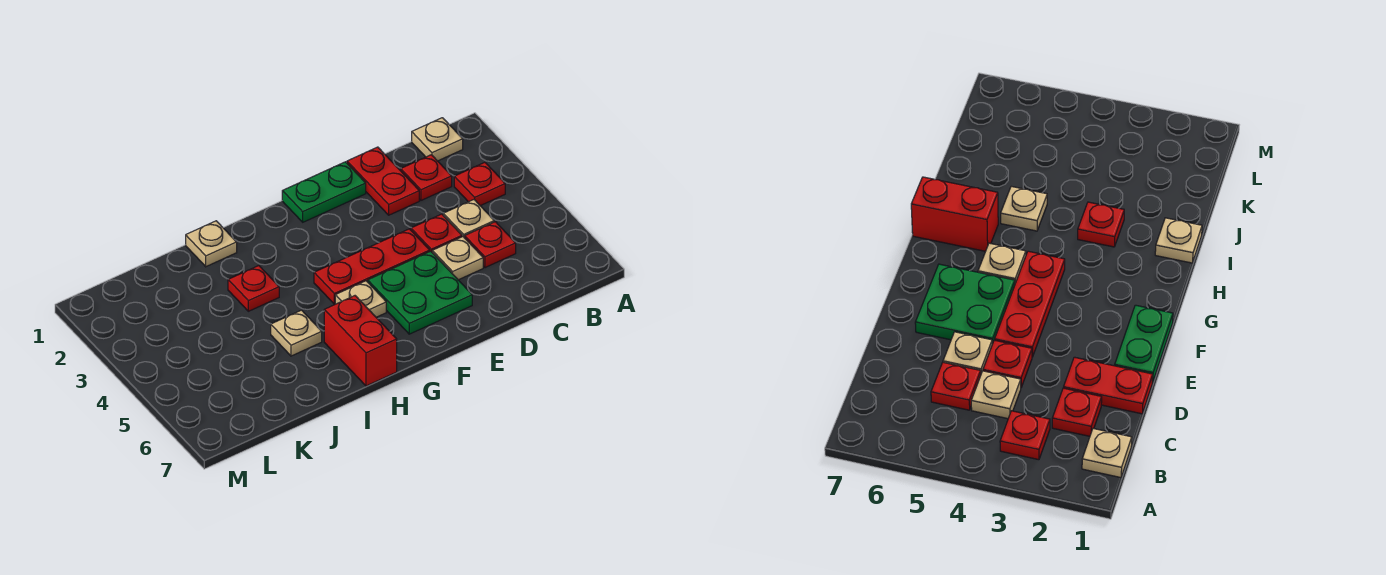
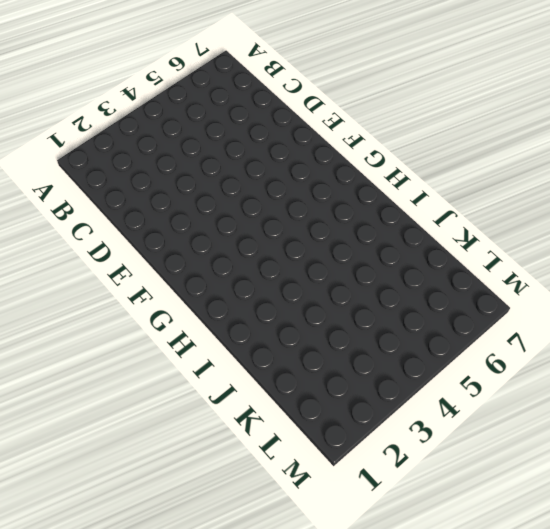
none -> tan 1x1 plate [412,118,463,161]
none -> red 1x1 plate [454,162,505,206]
none -> red 1x1 plate [401,155,452,200]

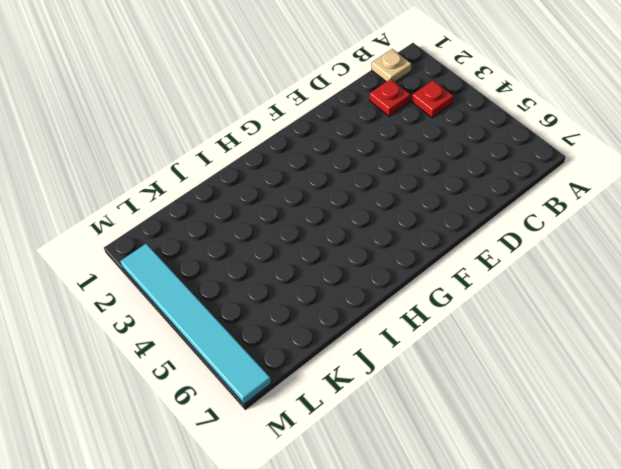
cyan 1x6 tile [120,243,271,404] -> none
none -> tan 1x1 plate [443,200,494,238]
none -> red 1x1 plate [465,222,516,268]
none -> red 1x2 plate [347,147,419,215]

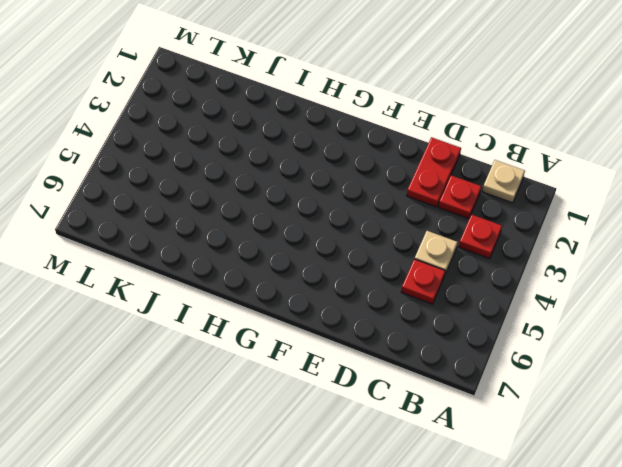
none -> red 1x1 plate [411,214,462,252]
none -> tan 1x1 plate [432,237,483,280]
none -> green 1x2 plate [282,162,366,222]

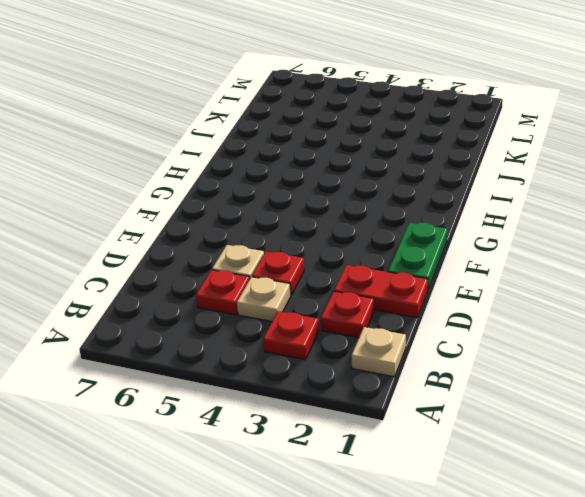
none -> red 1x3 plate [314,229,430,304]
none -> green 2x2 plate [368,251,472,334]
none -> tan 1x1 plate [335,281,386,317]

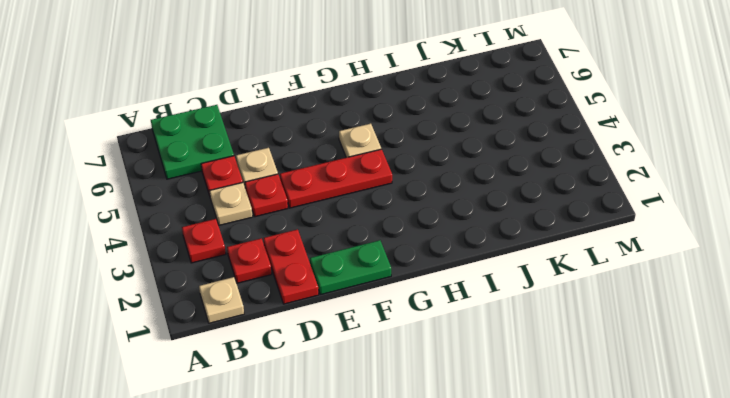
green 2x2 plate [151,105,234,179] -> green 2x2 plate moved to [368,251,472,334]
none -> red 1x2 brick [324,296,397,386]
none -> tan 1x1 plate [186,221,237,267]
none -> red 1x1 plate [228,266,279,311]

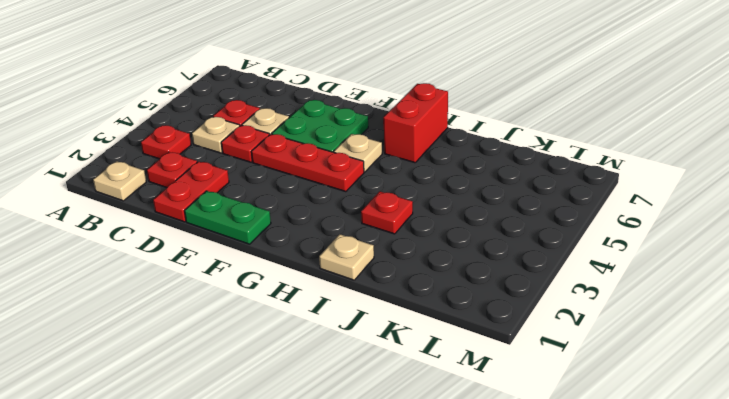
none -> tan 1x1 plate [271,310,322,356]

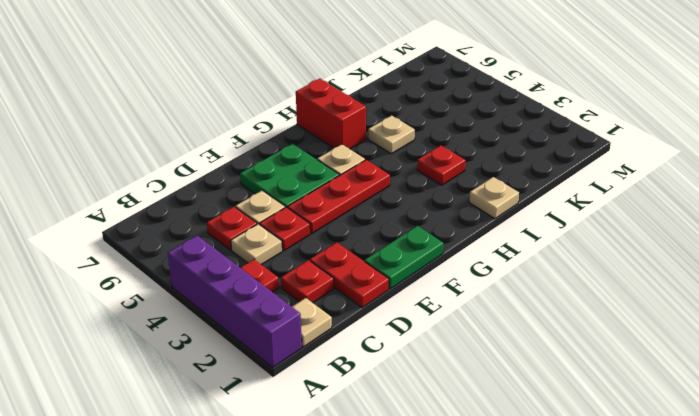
purple 1x4 brick [168,236,302,367] -> none

